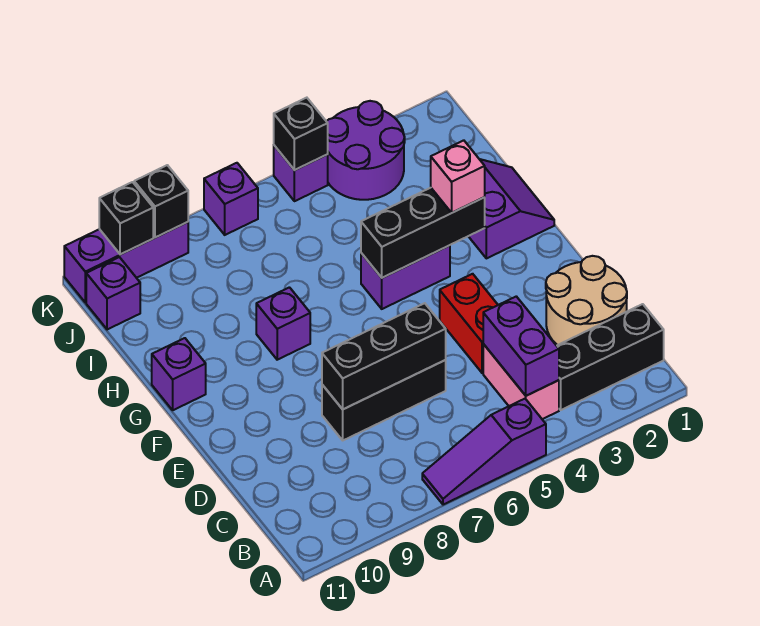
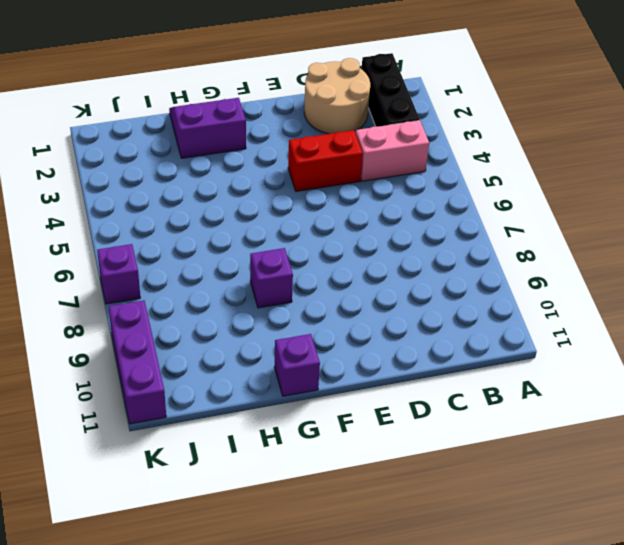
none -> purple 1x3 slope [422,399,546,505]
none -> black 1x3 brick [322,360,446,440]
none -> purple 1x2 brick [361,245,450,309]

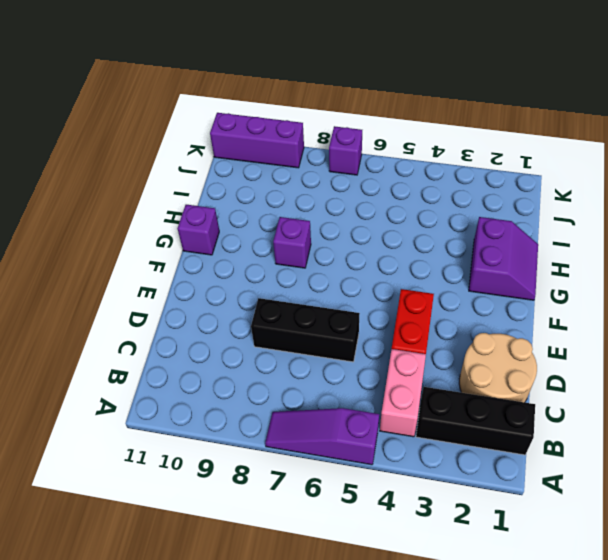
none -> purple 1x2 brick [361,245,450,309]
none -> purple 2x2 round brick [326,101,405,200]
none -> purple 1x1 brick [86,257,140,330]

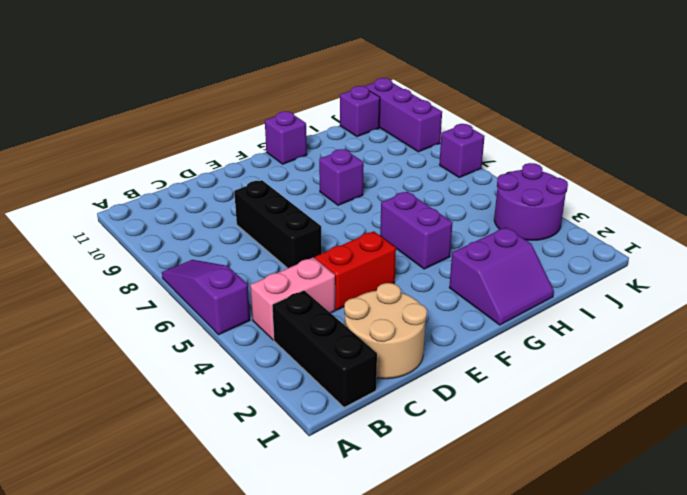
none -> purple 1x1 brick [274,146,328,201]
none -> purple 1x2 brick [483,296,559,396]
none -> black 1x3 brick [322,303,446,409]

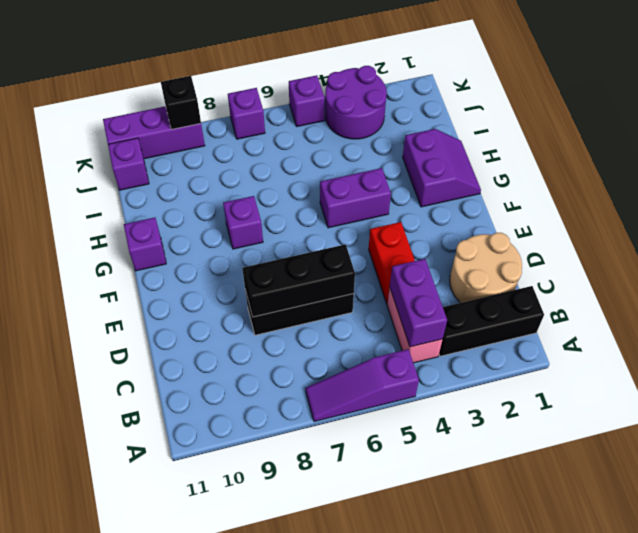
none -> black 1x3 brick [361,188,485,278]
none -> black 1x1 brick [274,98,328,170]
none -> black 1x1 brick [99,182,153,255]

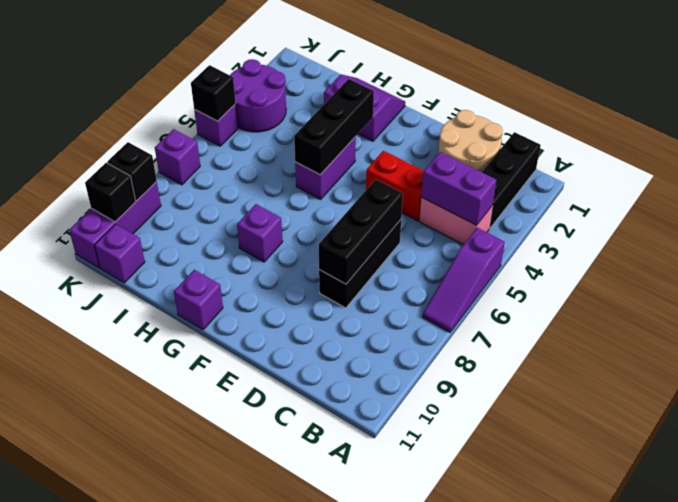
none -> pink 1x1 brick [431,140,485,213]

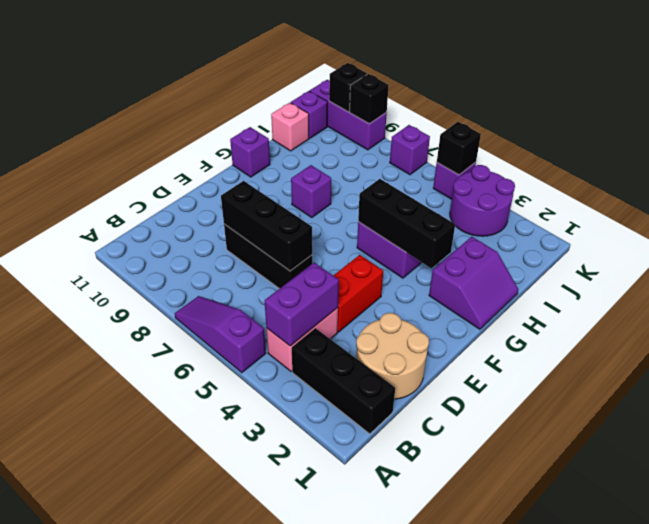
pink 1x1 brick [271,103,309,151] -> pink 1x1 brick moved to [431,140,485,213]

